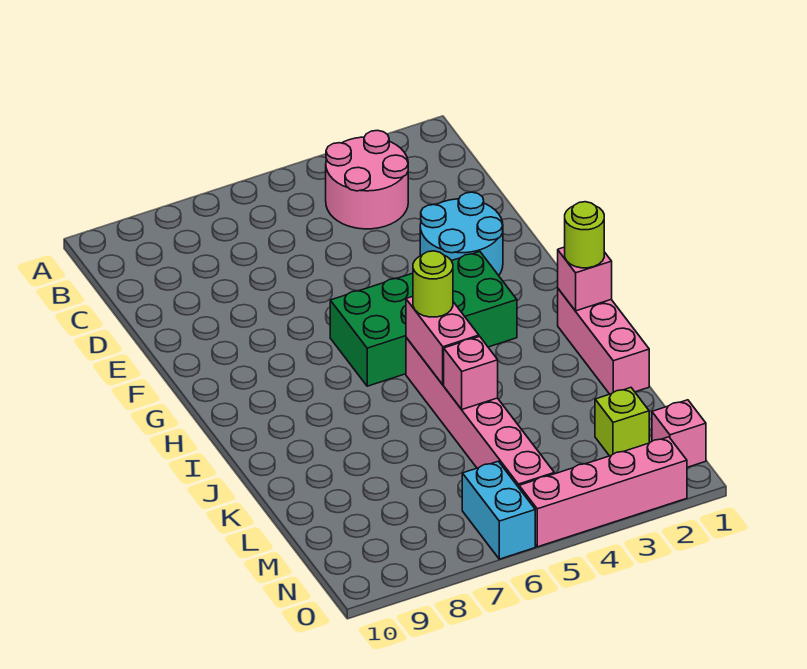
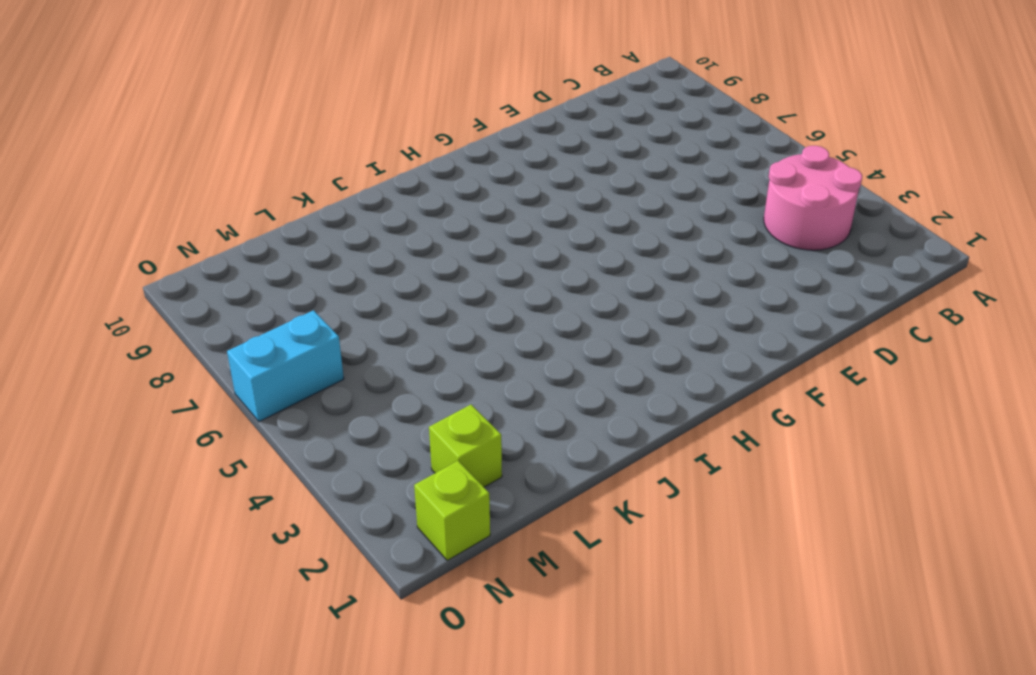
lime 1x1 brick [414,461,490,560] -> pink 1x1 brick [652,400,706,467]
none -> cyan 2x2 round brick [420,192,503,276]
none -> green 2x4 brick [330,252,517,386]
none -> pink 1x3 brick [558,289,649,394]

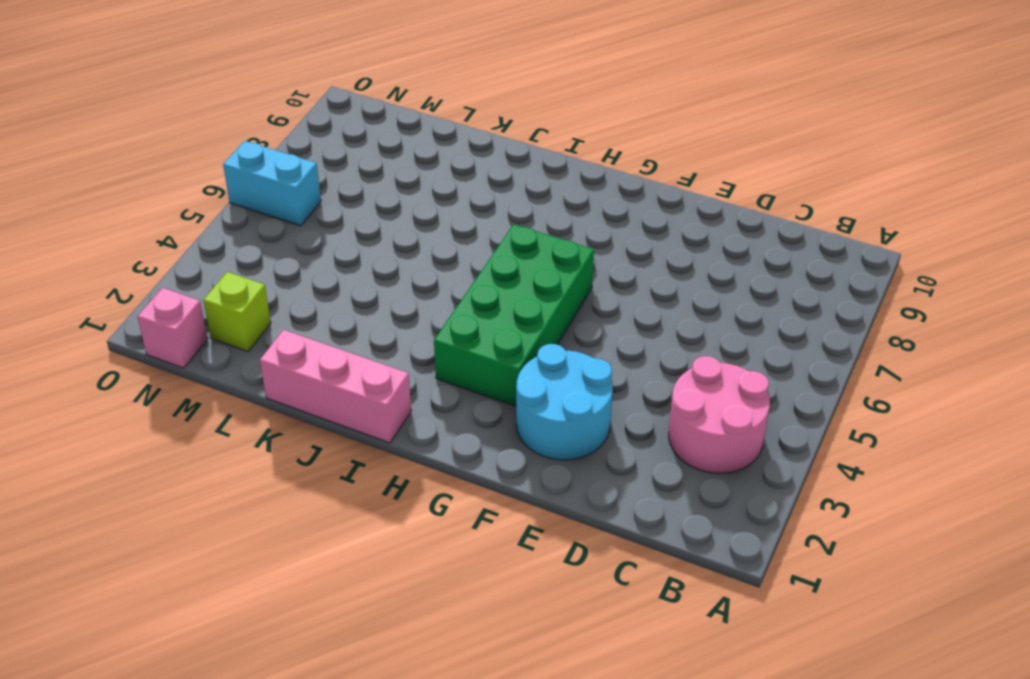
none -> pink 1x6 brick [406,338,554,487]
none -> pink 1x4 brick [519,437,687,547]
none -> pink 1x1 brick [558,247,612,311]

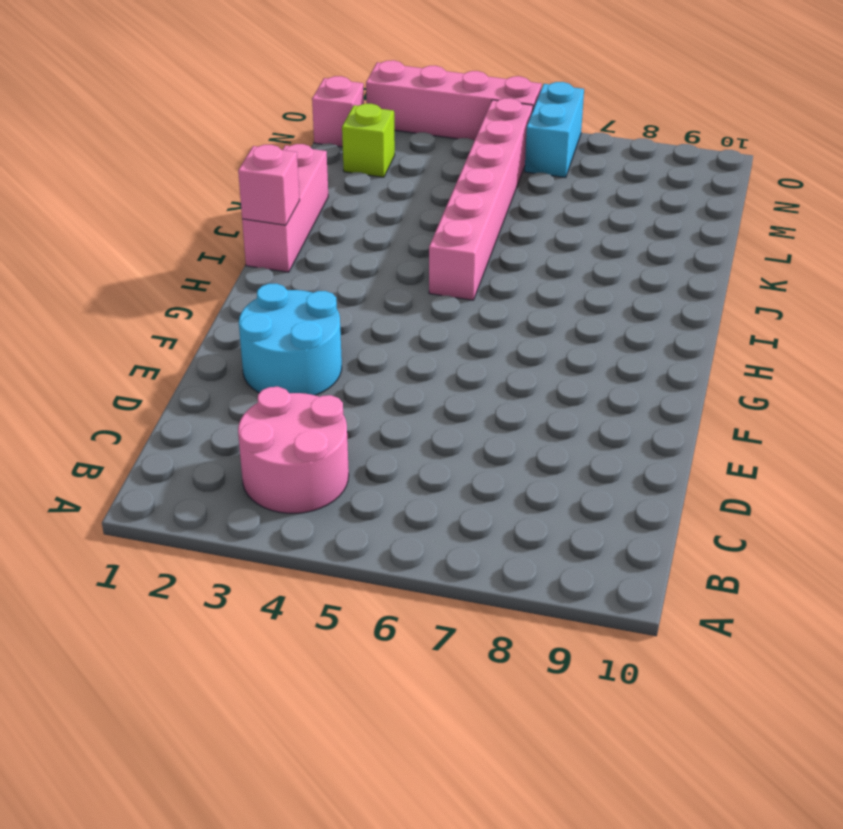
none -> green 2x4 brick [330,252,517,386]
none -> pink 1x2 brick [406,297,479,385]
none -> pink 1x1 brick [444,336,498,409]

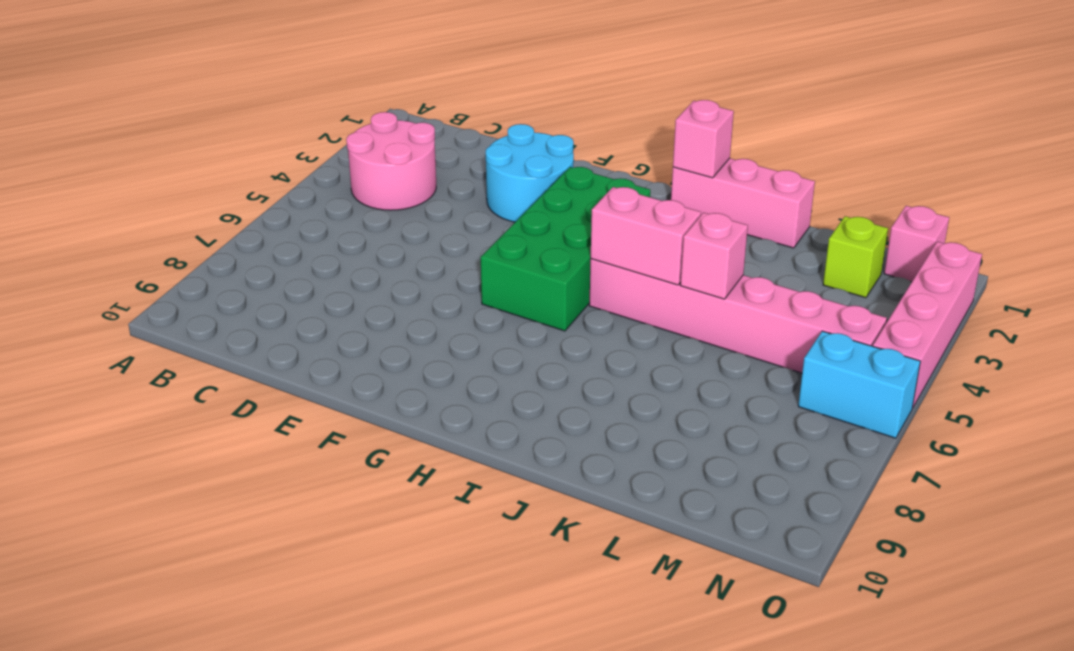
none -> lime 1x1 round brick [565,202,604,268]
none -> lime 1x1 round brick [413,251,453,317]

